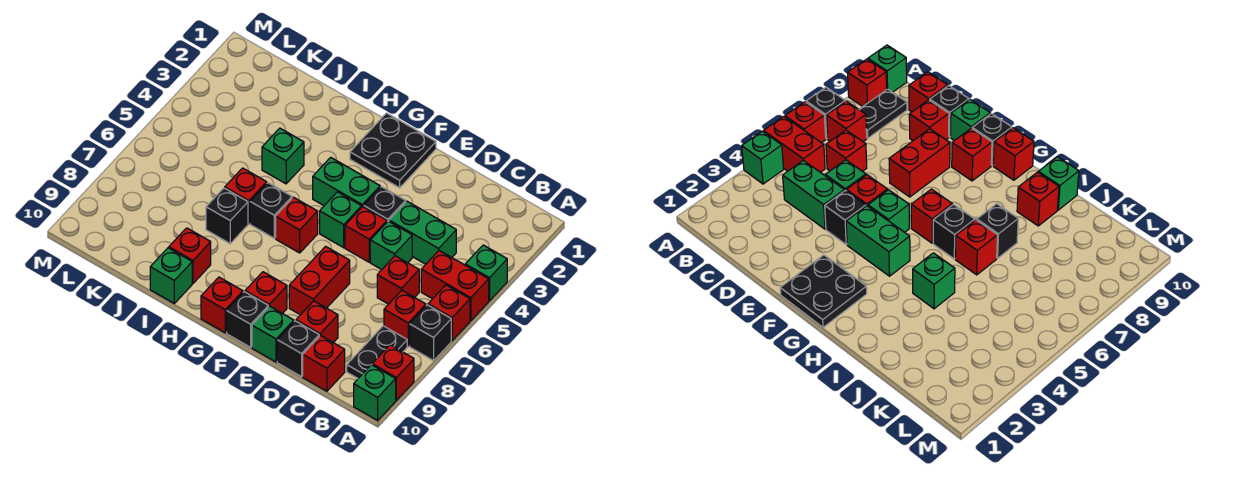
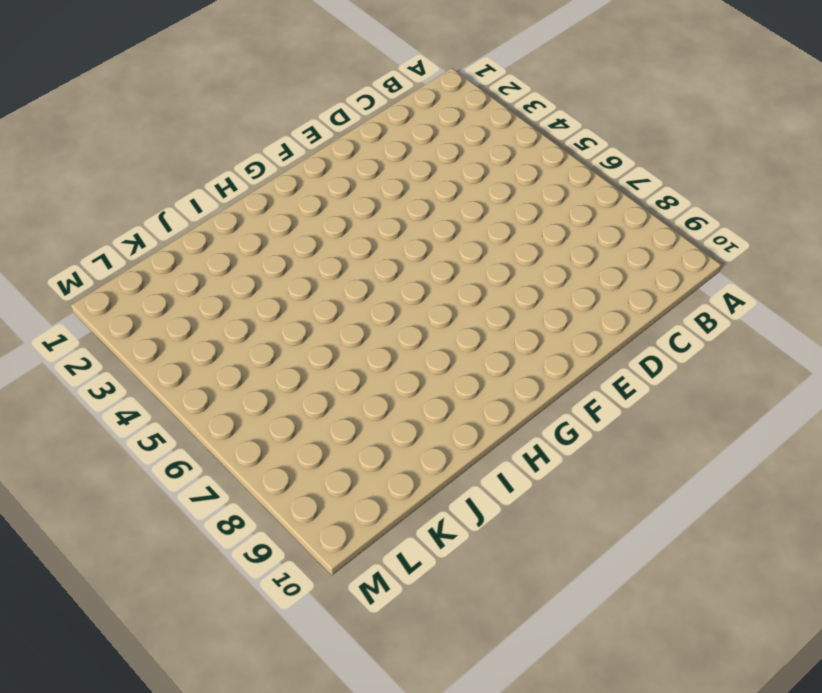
none -> green 1x1 brick [465,245,507,301]
none -> red 1x2 brick [421,251,489,321]
none -> red 1x1 brick [428,285,470,341]
none -> black 1x1 brick [409,305,451,361]

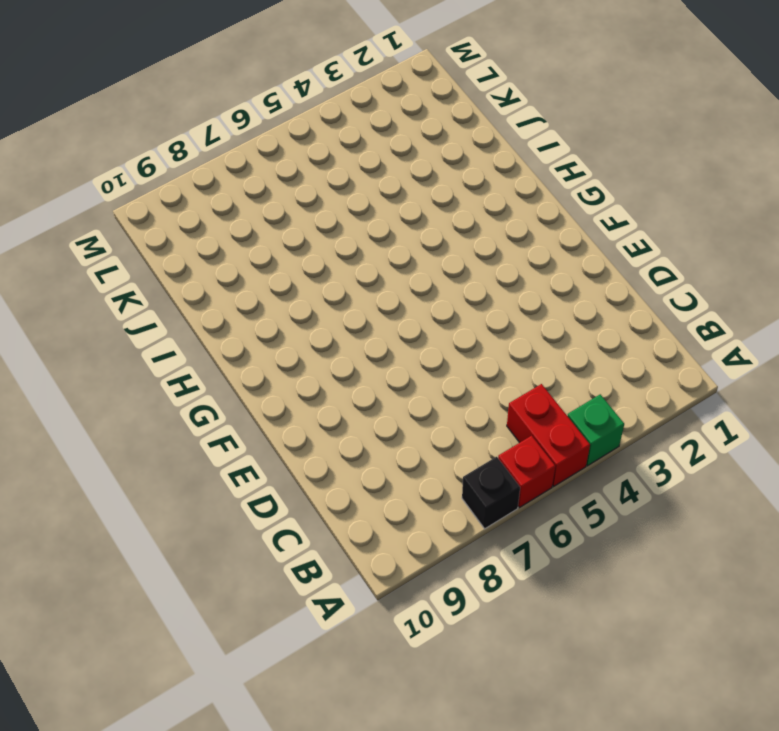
none -> red 1x1 brick [372,345,414,400]
none -> green 1x1 brick [354,365,396,420]
none -> red 1x1 brick [384,290,426,346]
none -> black 1x2 plate [347,326,407,378]

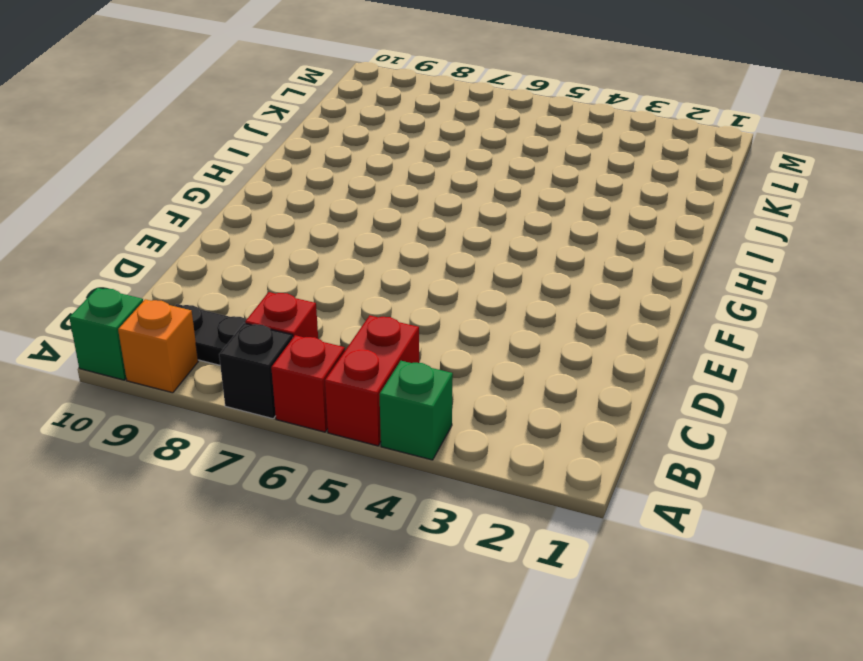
orange 1x1 brick [118,299,198,393] -> red 1x1 brick [372,345,414,400]
none -> green 1x2 brick [389,201,456,264]
none -> red 1x1 brick [377,256,419,304]
none -> red 1x1 brick [303,335,345,391]
none -> green 1x1 brick [370,221,412,270]

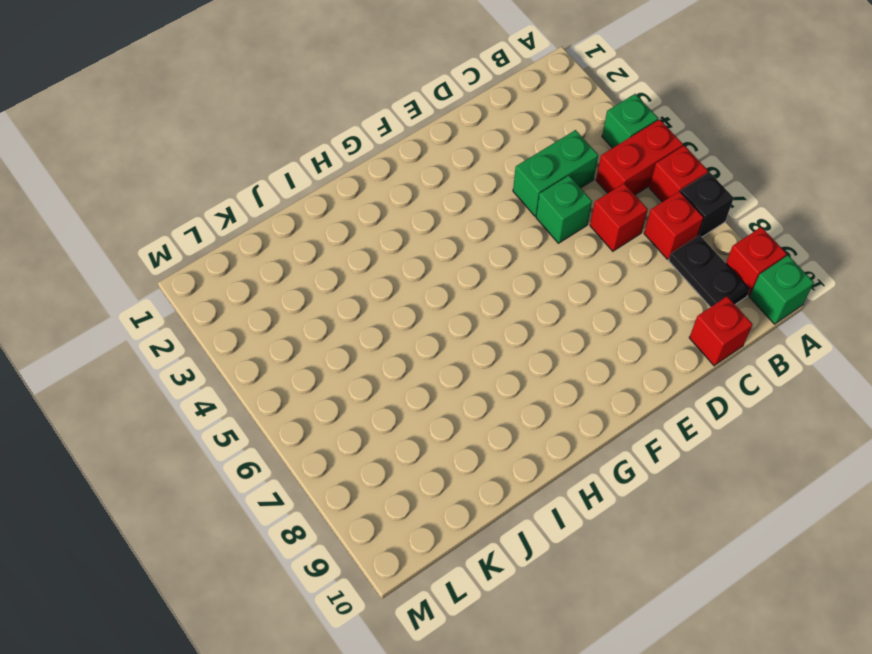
none -> red 1x1 brick [296,301,338,343]
none -> black 1x1 brick [277,321,319,377]
none -> black 1x1 brick [364,187,406,222]
none -> red 1x1 brick [345,207,387,262]

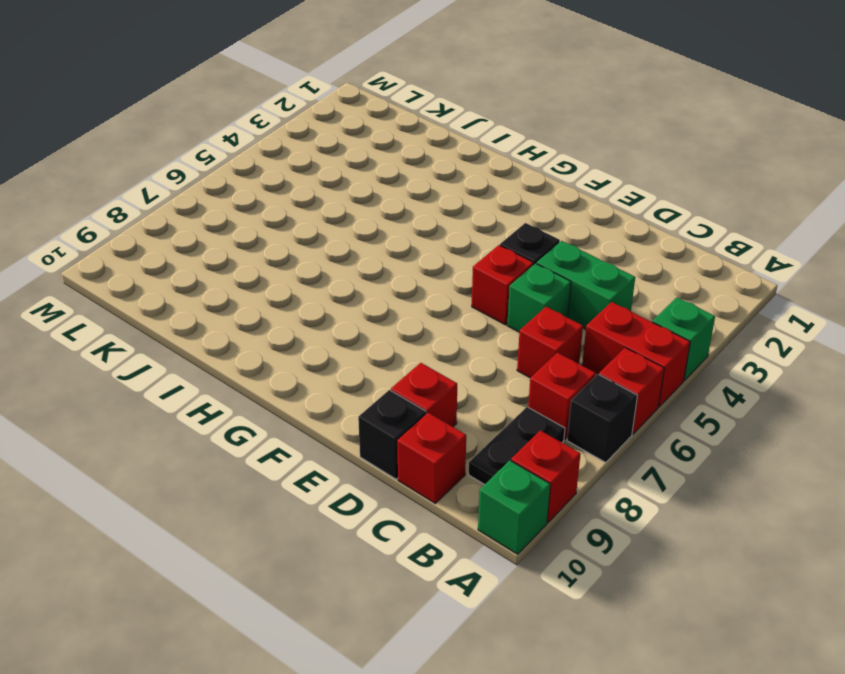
none -> red 1x2 brick [289,246,350,315]
none -> green 1x1 brick [252,306,294,362]
none -> black 2x2 plate [350,113,436,188]
none -> green 1x2 brick [313,157,380,207]

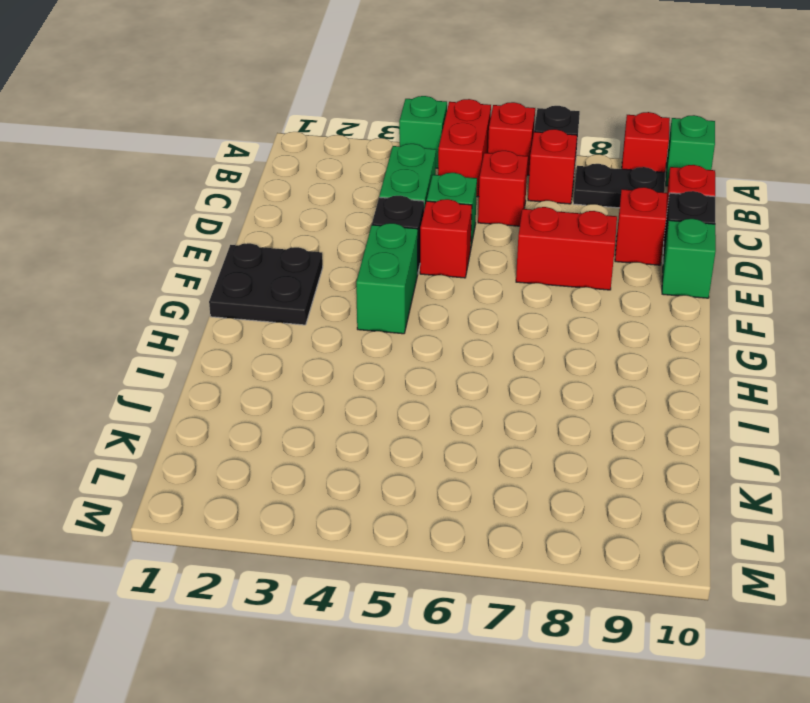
none -> green 1x1 brick [320,192,362,248]
none -> red 1x1 brick [245,272,287,314]
none -> black 1x1 brick [227,292,268,347]
none -> red 1x1 brick [276,197,318,253]

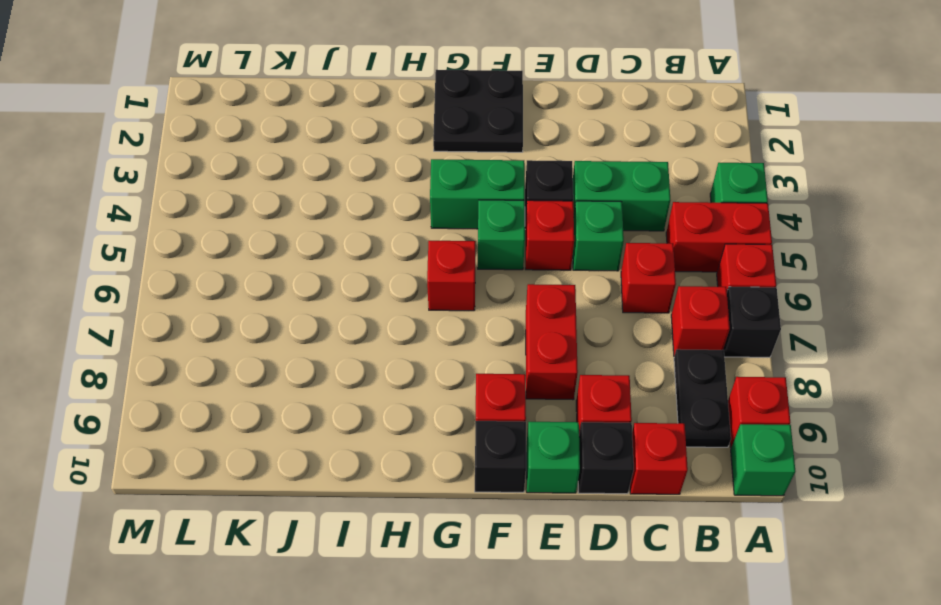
none -> red 1x1 brick [201,277,243,333]
none -> black 1x1 brick [250,183,292,238]
none -> green 1x1 brick [262,128,304,184]
none -> red 1x1 brick [225,168,267,224]

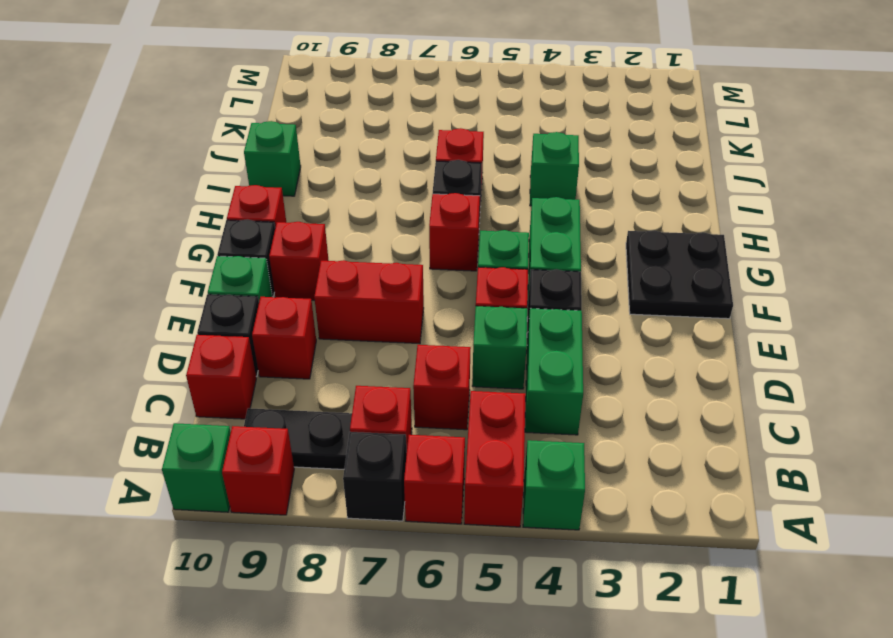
none -> black 1x1 brick [206,188,248,244]
none -> red 1x1 brick [169,228,211,284]

